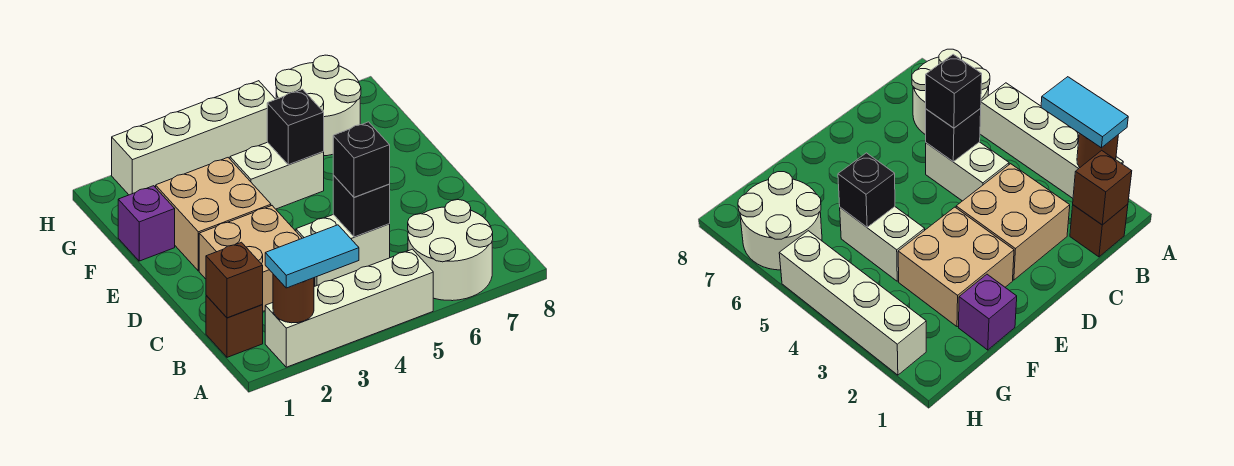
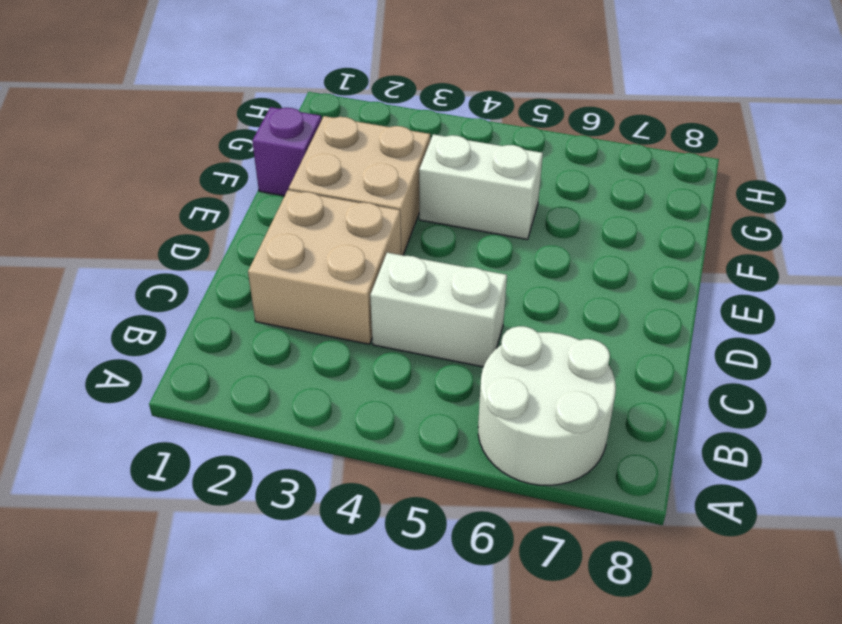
none -> white 1x4 brick [265,249,433,367]
none -> brown 1x1 brick [206,296,263,357]
none -> white 2x2 round brick [276,55,361,156]

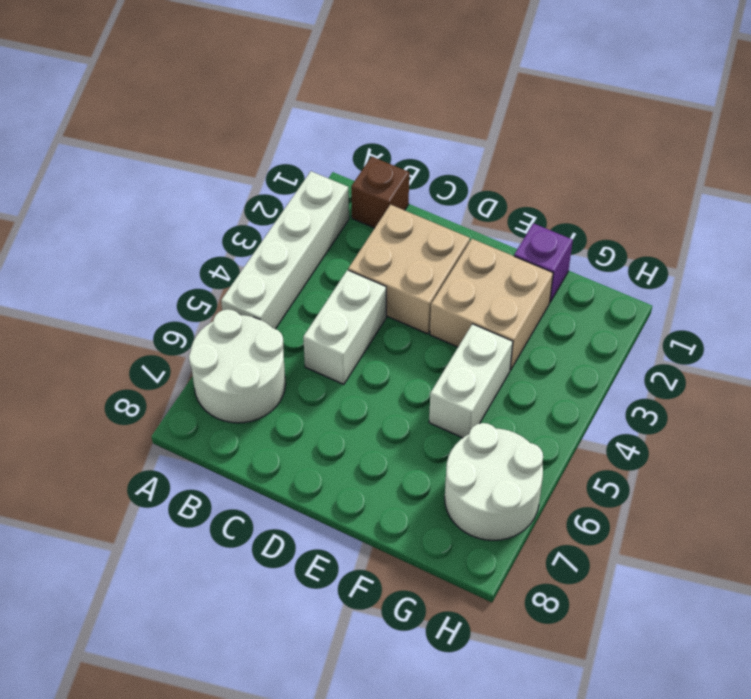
none -> white 1x4 brick [112,81,276,195]
none -> brown 1x1 round brick [273,274,314,323]
none -> brown 1x1 brick [206,242,263,318]

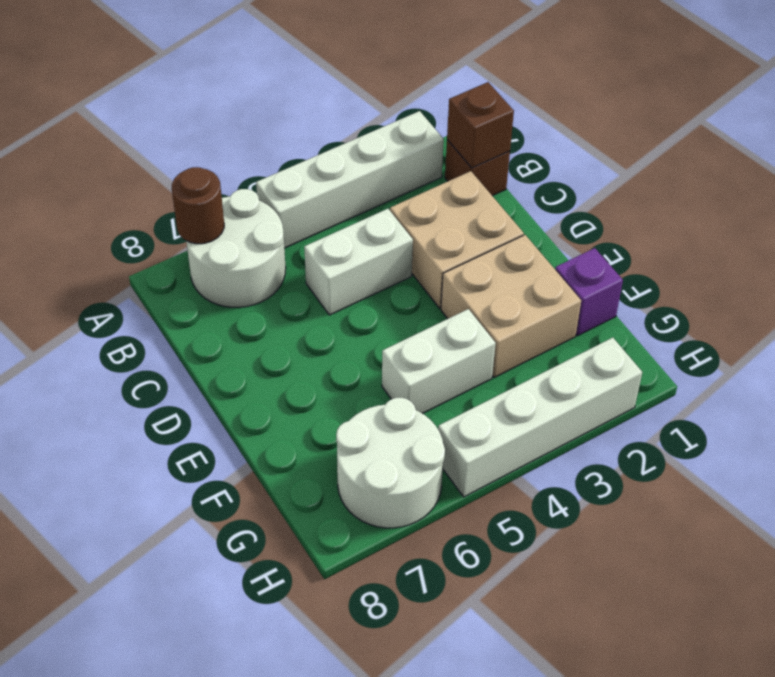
brown 1x1 round brick [172,167,224,244] -> brown 1x1 round brick moved to [273,274,314,323]
none -> black 1x1 brick [333,175,390,237]
none -> black 1x1 brick [267,89,324,165]
none -> cyan 1x2 tile [265,225,359,288]

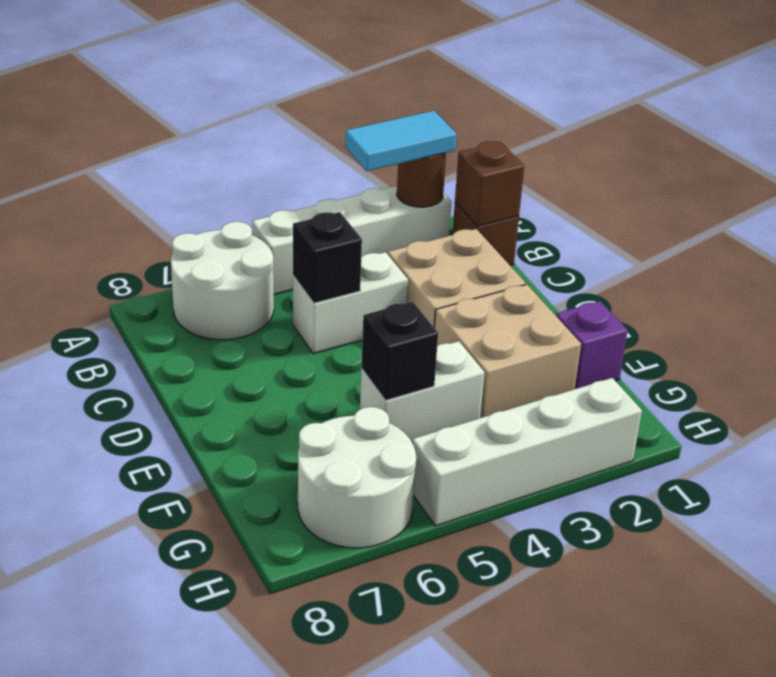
none -> black 1x1 brick [333,122,390,197]

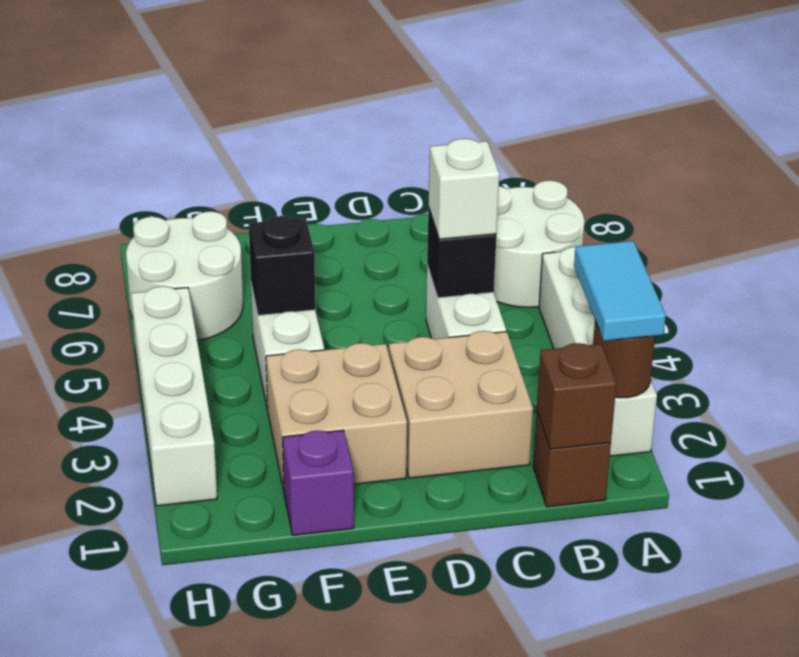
white 1x1 brick [429,139,499,239] -> black 1x1 brick [333,122,390,197]

